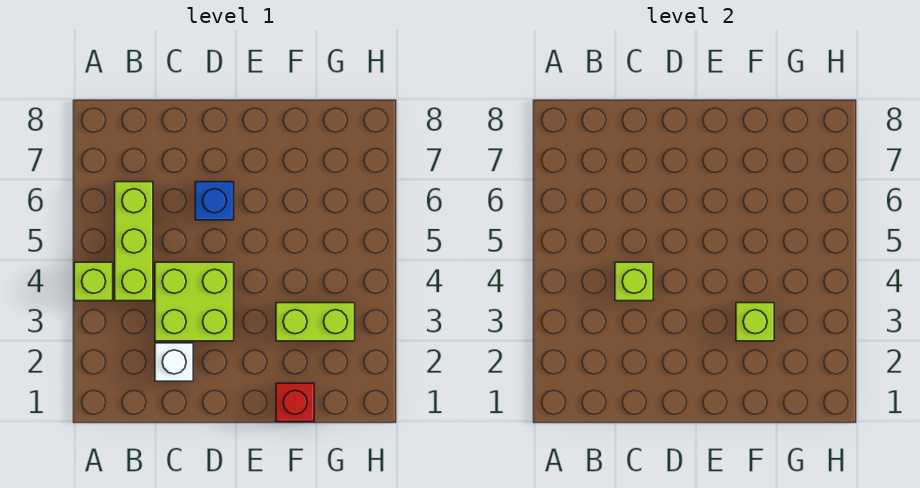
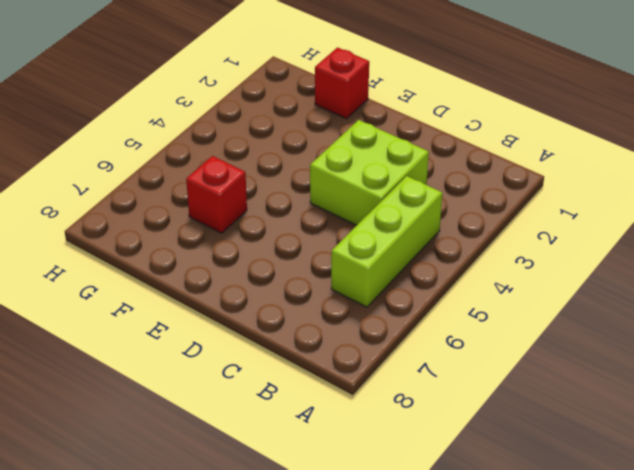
red 1x1 brick [186,156,247,233] -> none
none -> lime 1x1 brick [74,262,113,301]
none -> white 1x1 brick [155,343,193,381]

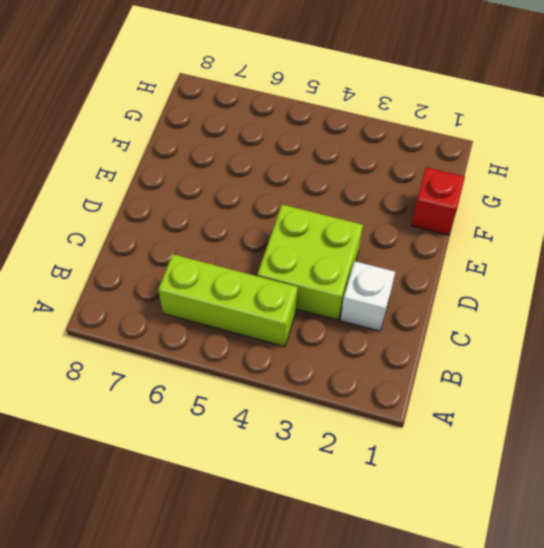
none -> lime 1x1 brick [74,262,113,301]
none -> blue 1x1 brick [195,182,234,220]

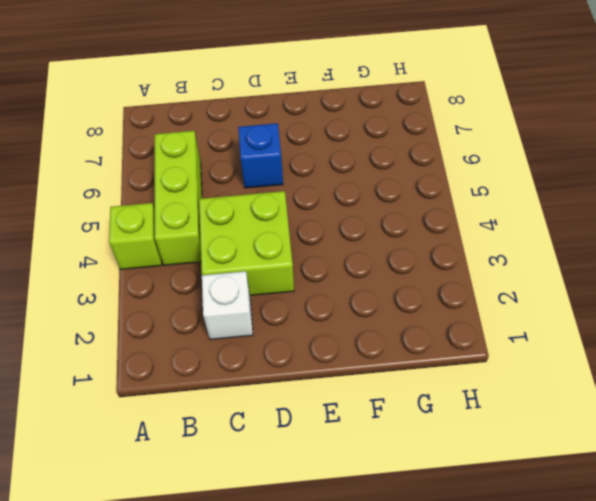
none -> red 1x1 brick [276,383,314,422]
none -> lime 1x2 brick [276,303,355,341]

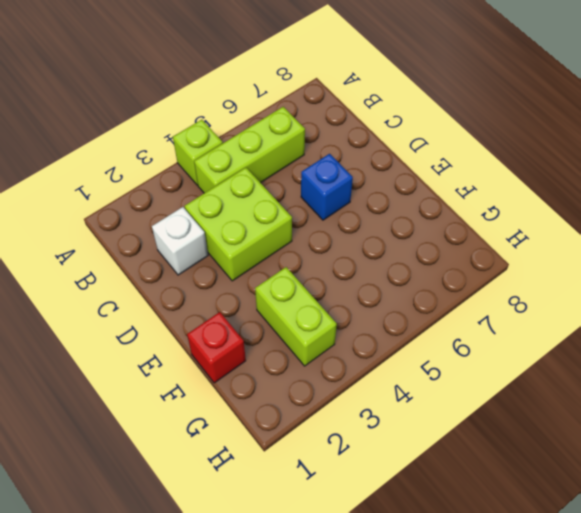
none -> lime 1x1 brick [615,262,653,301]
none -> lime 1x1 brick [736,303,774,341]

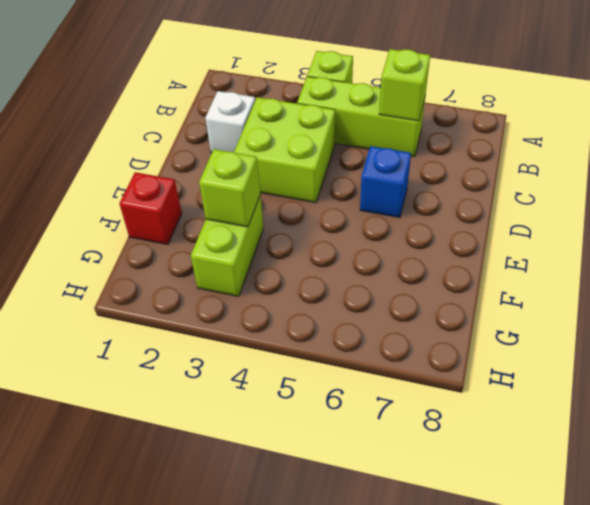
lime 1x1 brick [379,49,430,121] -> lime 1x1 brick moved to [615,262,653,301]

